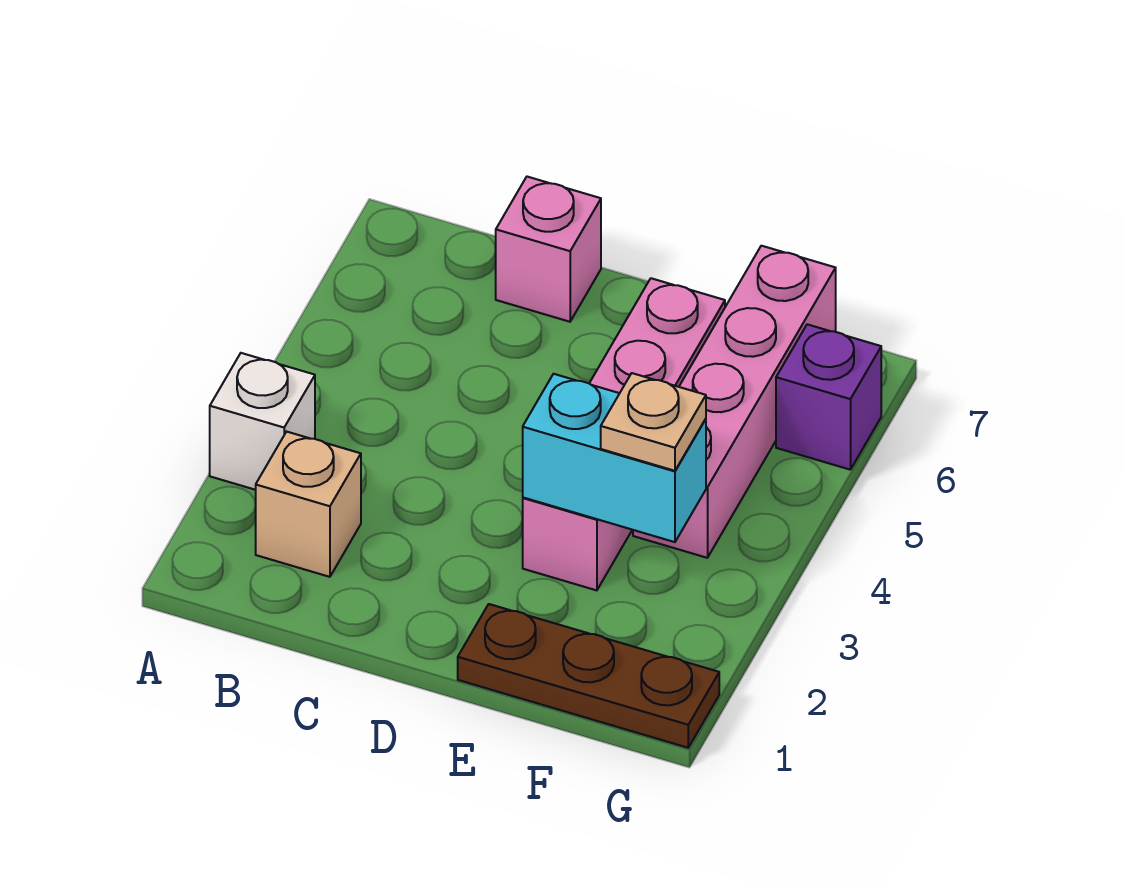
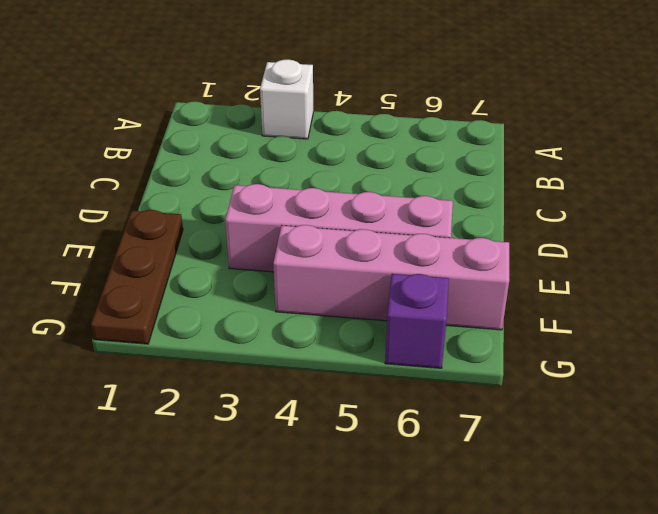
none -> tan 1x1 brick [256,432,361,577]
none -> pink 1x1 brick [496,177,601,322]

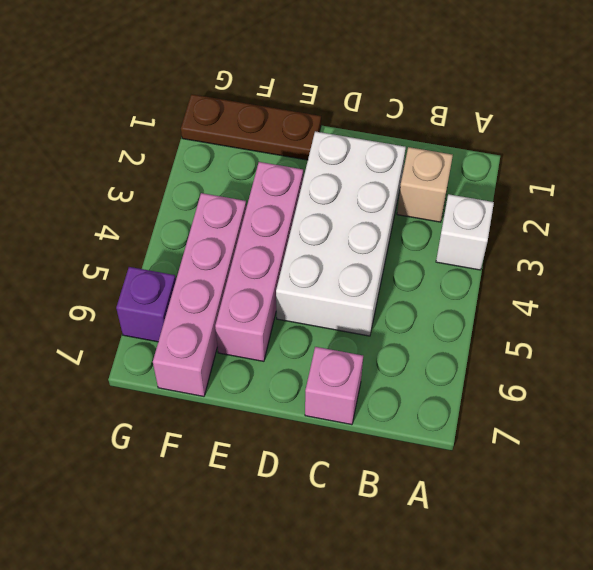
white 2x4 brick [276,131,406,336] -> none
none -> cyan 1x2 brick [523,374,706,542]
none -> tan 1x1 plate [601,373,706,471]

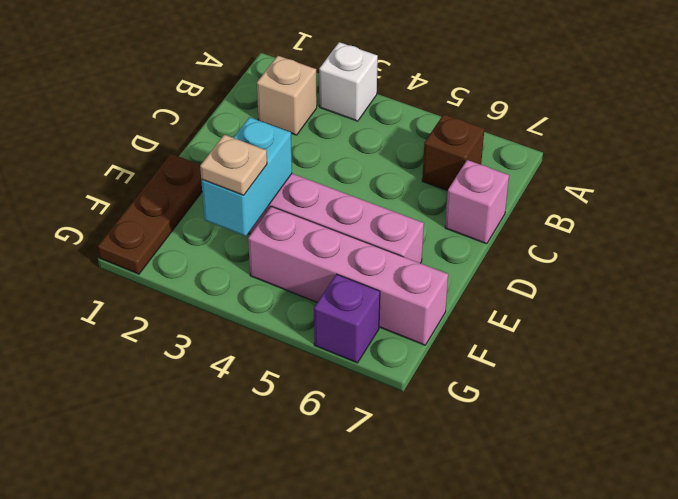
brown 1x1 brick [422,114,484,191] -> none

